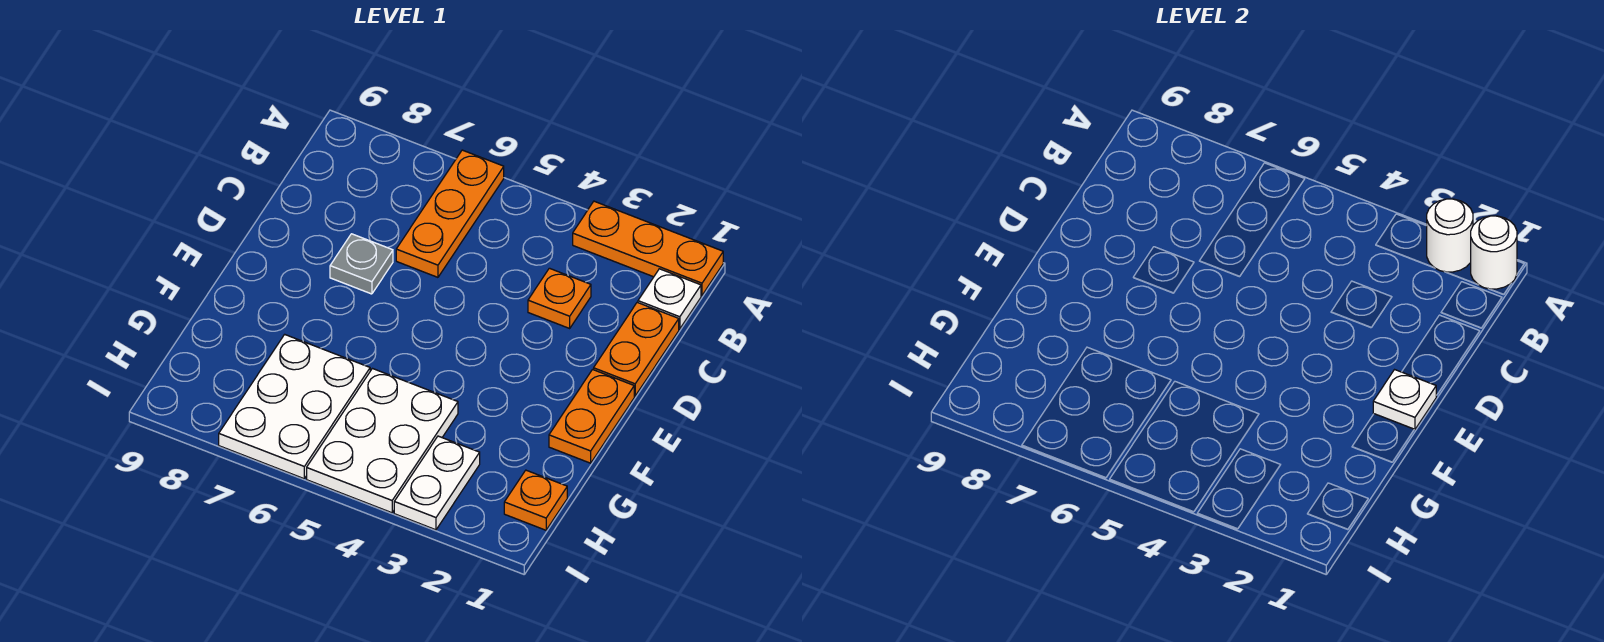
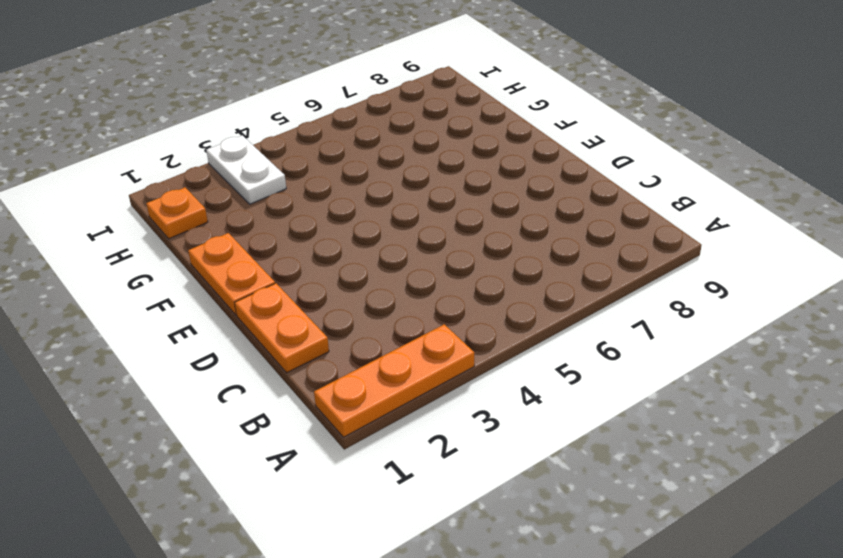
none -> orange 1x3 plate [396,150,504,277]
none -> white 1x1 plate [638,269,701,329]
none -> orange 1x1 plate [528,268,591,328]

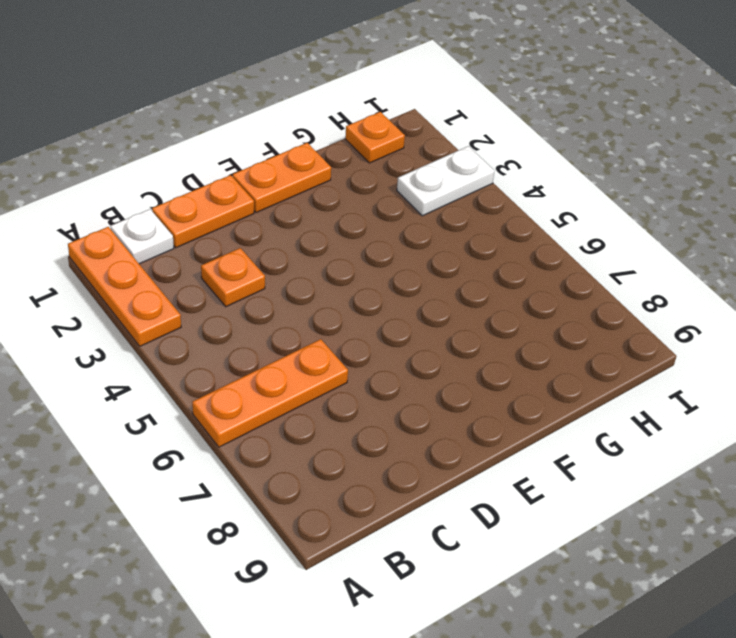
none -> grey 1x1 plate [330,234,393,294]
none -> white 2x3 plate [307,369,458,513]
none -> white 2x3 plate [219,334,370,479]

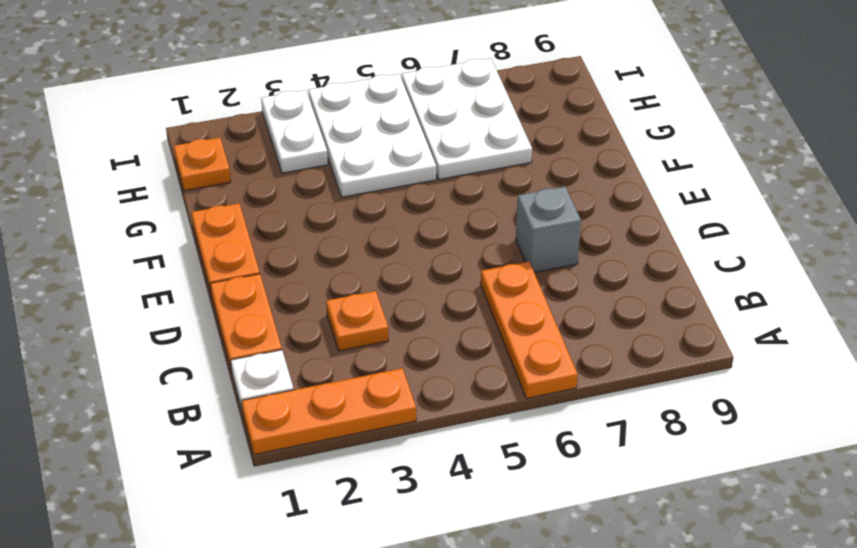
grey 1x1 brick [516,187,581,273] -> grey 1x1 plate [330,234,393,294]
none -> white 1x1 round brick [1471,216,1517,289]
none -> white 1x1 round brick [1427,199,1473,272]
none -> white 1x1 plate [1373,370,1436,430]

